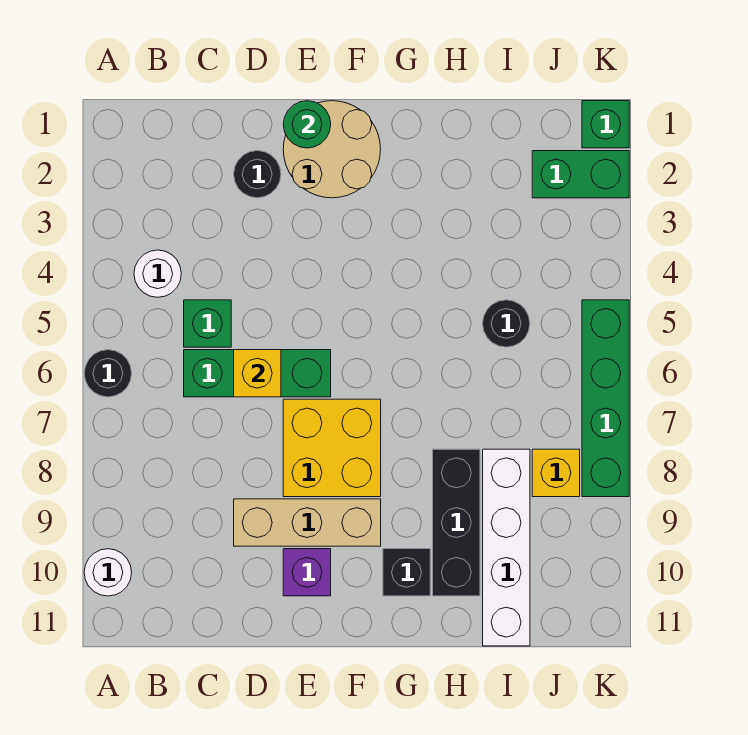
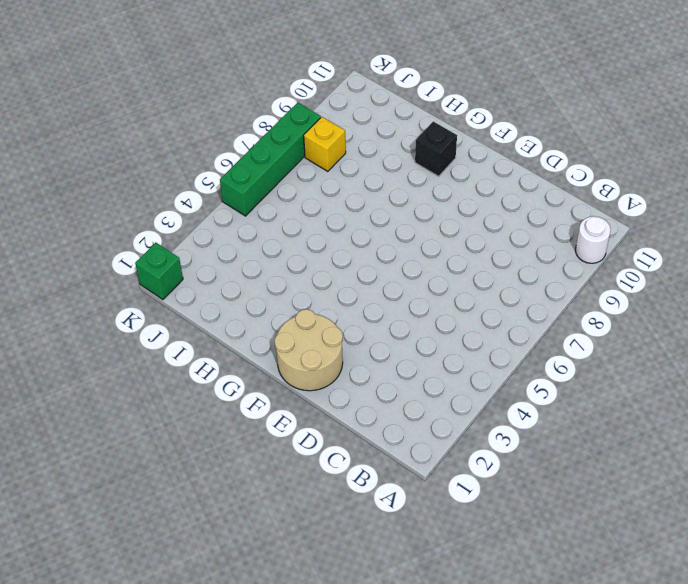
none -> black 1x1 round brick [84,350,132,397]
none -> white 1x1 round brick [134,250,181,297]
none -> green 1x1 brick [184,300,231,347]

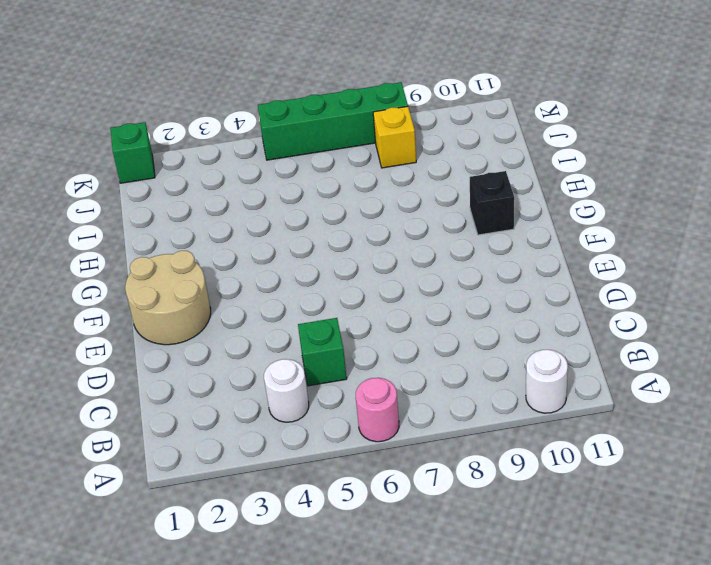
pink 1x1 round brick [356,378,399,442] -> black 1x1 round brick [84,350,132,397]
none -> green 1x3 brick [184,350,331,397]
none -> black 1x1 round brick [234,151,281,198]
none -> tan 1x3 brick [234,499,381,546]

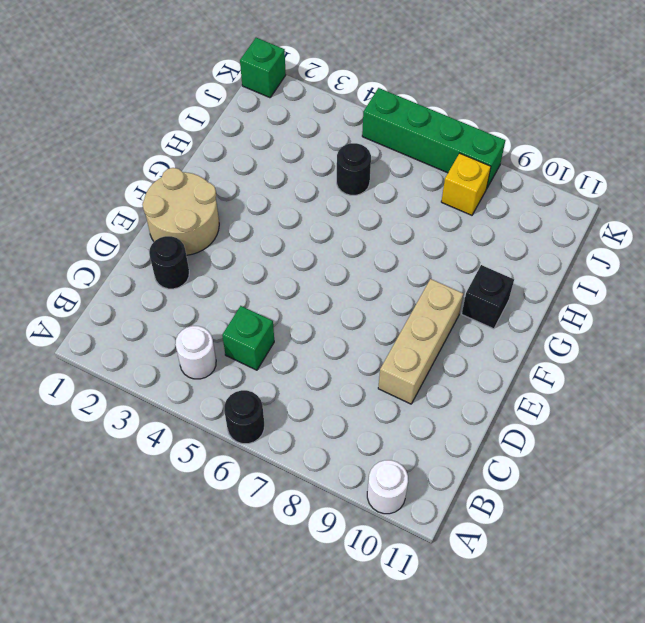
none -> green 1x3 brick [184,350,331,397]
none -> yellow 2x2 brick [283,399,381,497]
none -> purple 1x1 brick [283,549,331,596]

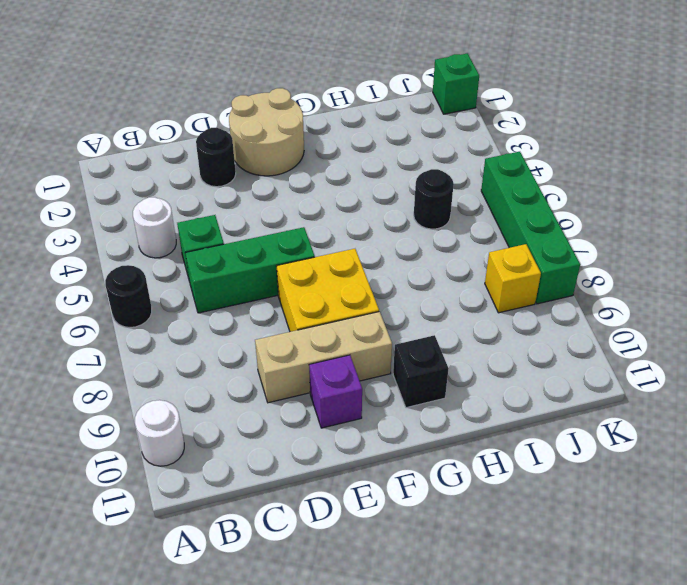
none -> black 1x3 brick [433,449,480,596]
none -> white 1x4 brick [483,449,530,646]
none -> green 1x2 brick [532,151,629,198]

